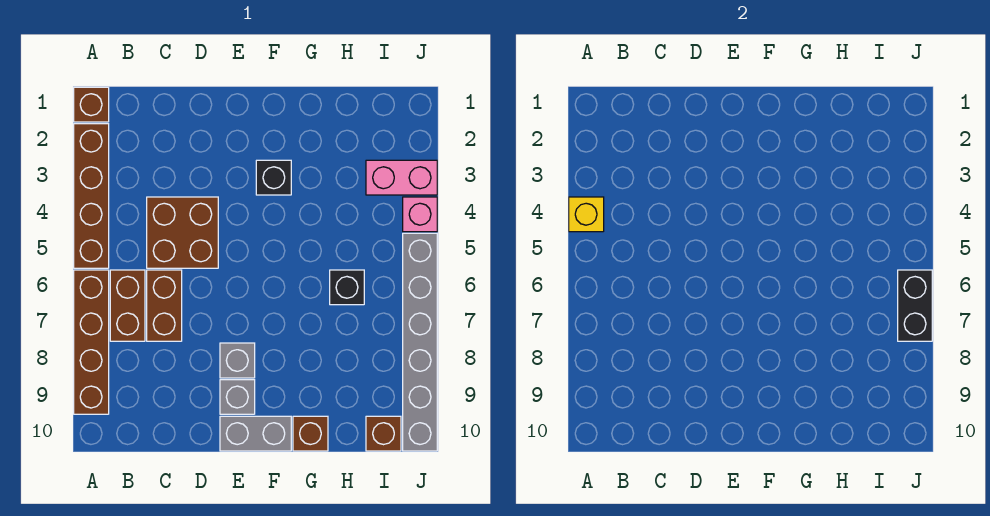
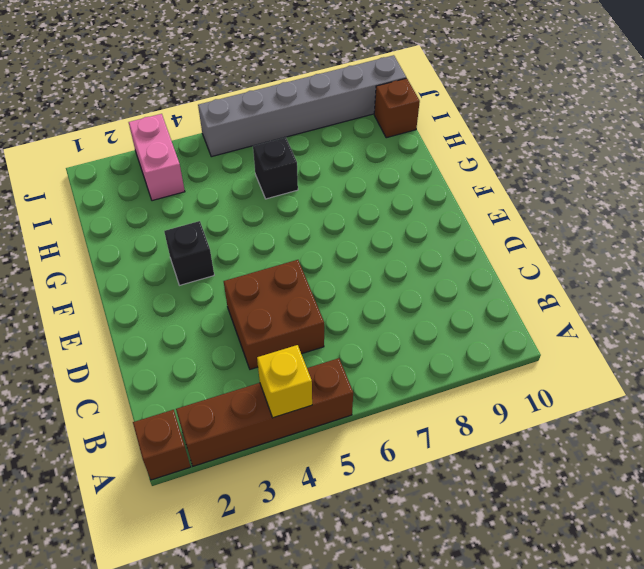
none -> brown 1x4 brick [74,270,109,414]
none -> brown 1x2 brick [110,270,145,341]
none -> brown 1x2 brick [147,270,182,341]

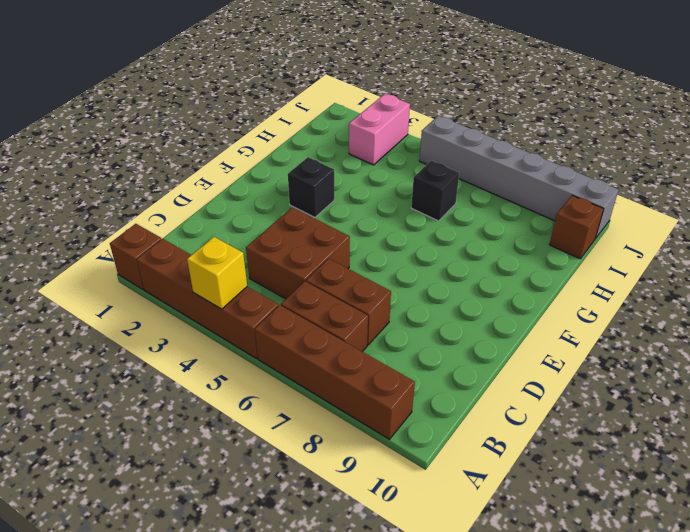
none -> grey 1x1 brick [220,343,255,378]
none -> grey 1x1 brick [220,380,255,414]
none -> grey 1x2 brick [220,416,291,451]

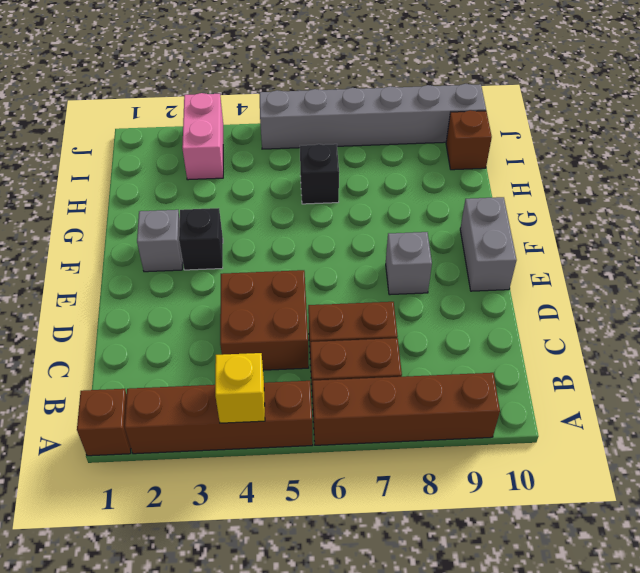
grey 1x1 brick [137,210,183,272] -> grey 1x1 brick moved to [220,380,255,414]
none -> brown 1x1 brick [293,416,328,451]
none -> pink 1x1 brick [403,197,437,232]
none -> black 1x2 brick [898,270,932,341]

